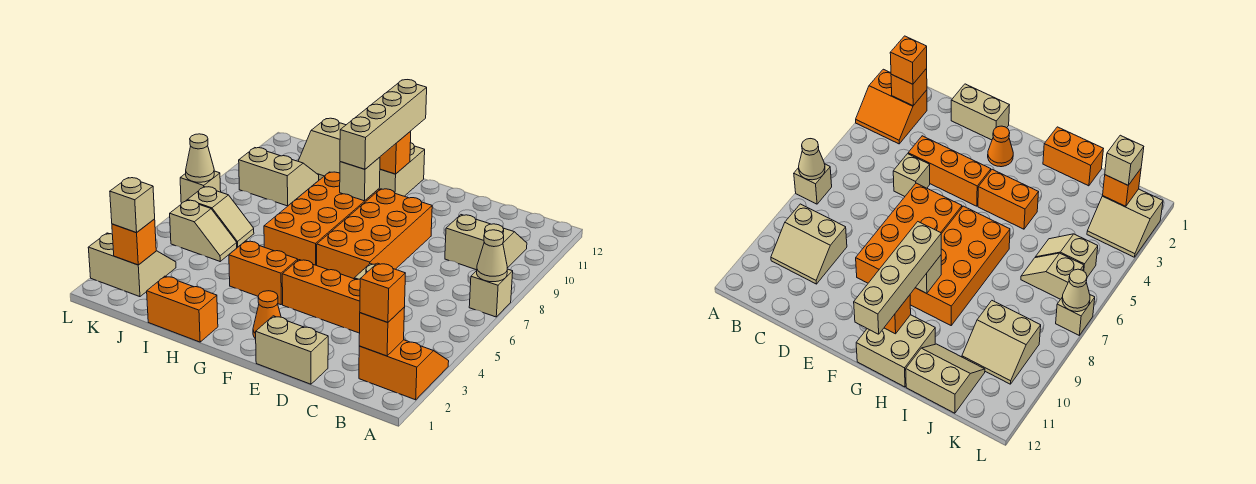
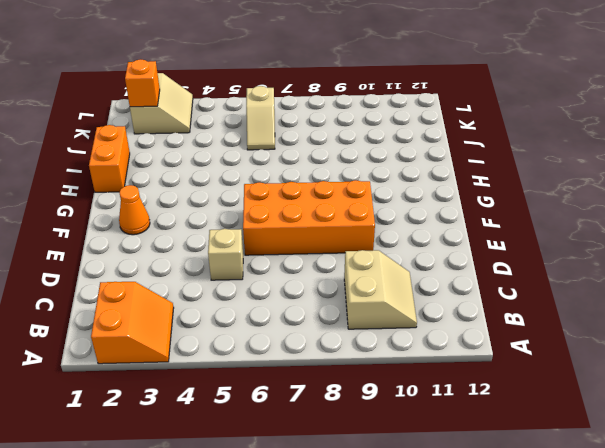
none -> tan 1x1 brick [469,269,513,317]
none -> tan 1x2 brick [256,316,328,384]
none -> orange 1x3 brick [282,260,360,333]

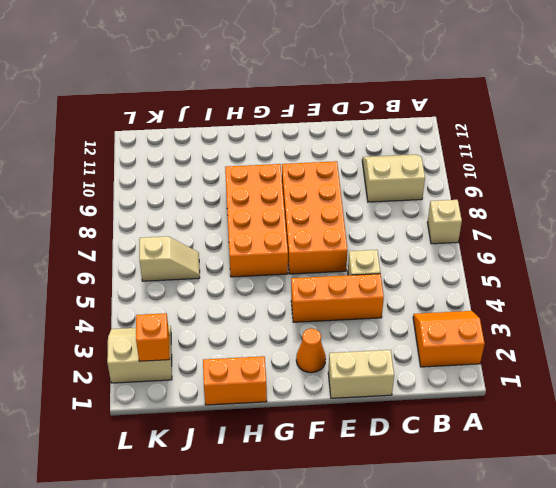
none -> orange 1x2 brick [229,241,298,305]
none -> tan 2x2 brick [379,143,425,196]
none -> tan 2x2 slope [298,118,345,180]

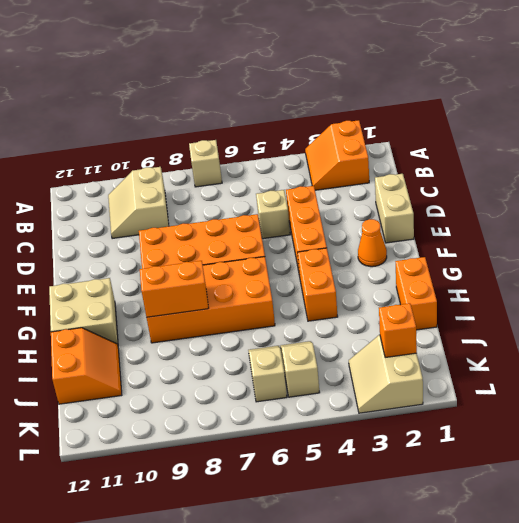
orange 1x2 brick [140,261,208,317] -> none
orange 2x2 slope [51,328,122,404] -> tan 2x2 slope [298,118,345,180]
none -> tan 2x2 slope [239,148,319,206]
none -> tan 1x1 brick [180,171,221,204]
none -> tan 1x1 cone [477,230,507,282]

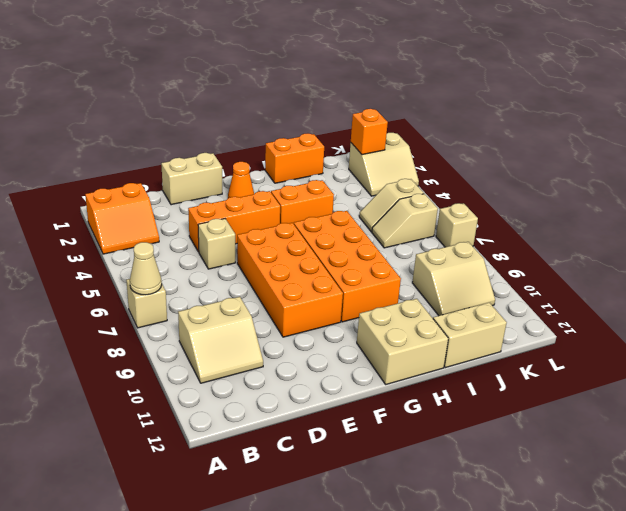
none -> orange 1x1 brick [359,307,405,356]
none -> tan 1x1 brick [340,157,380,201]
none -> orange 1x1 brick [380,131,411,174]

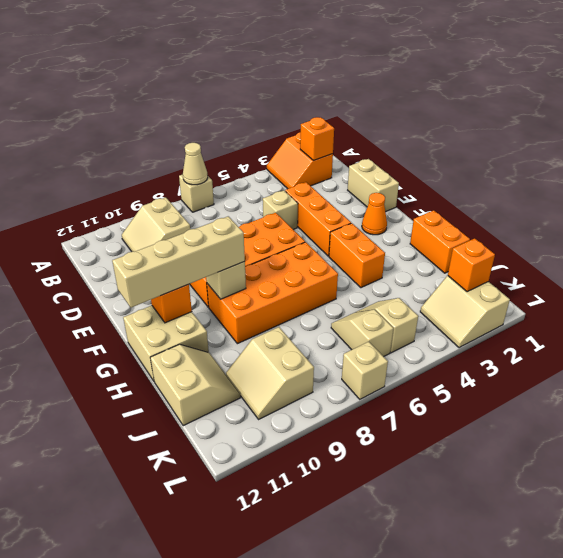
none -> tan 1x1 cone [186,134,214,182]
none -> orange 1x1 brick [360,263,405,322]
none -> tan 1x1 brick [110,178,155,233]

